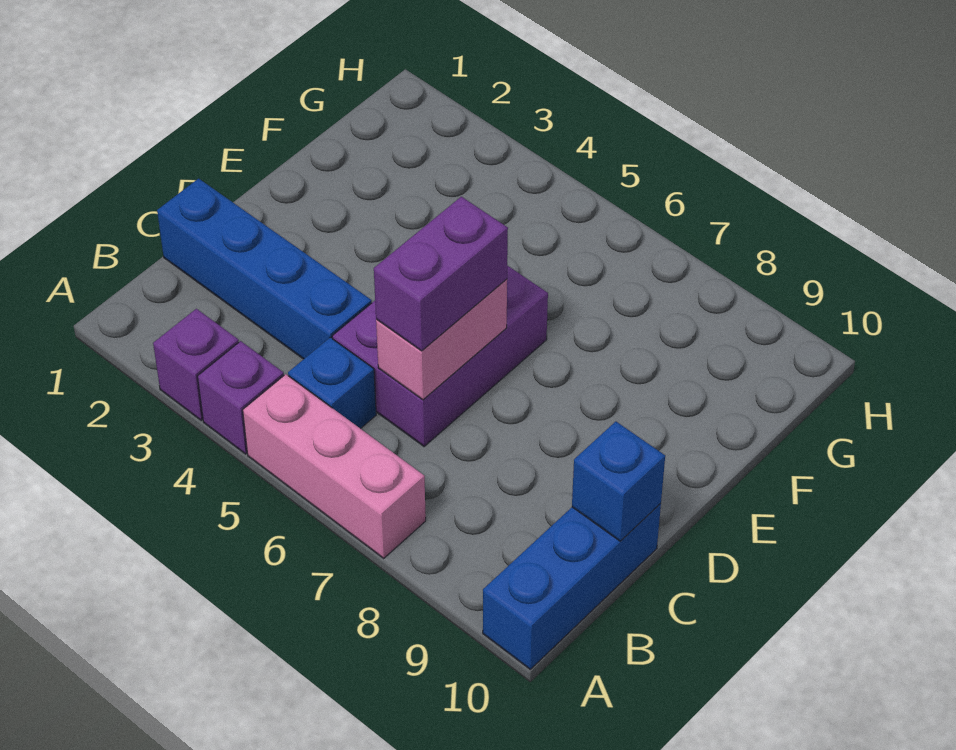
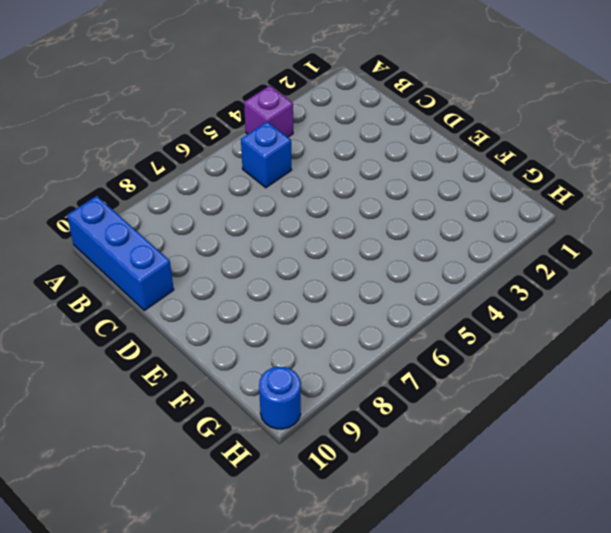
blue 1x1 round brick [259,367,301,429] -> none
none -> purple 1x1 brick [153,309,239,420]
none -> pink 1x3 brick [243,374,426,558]

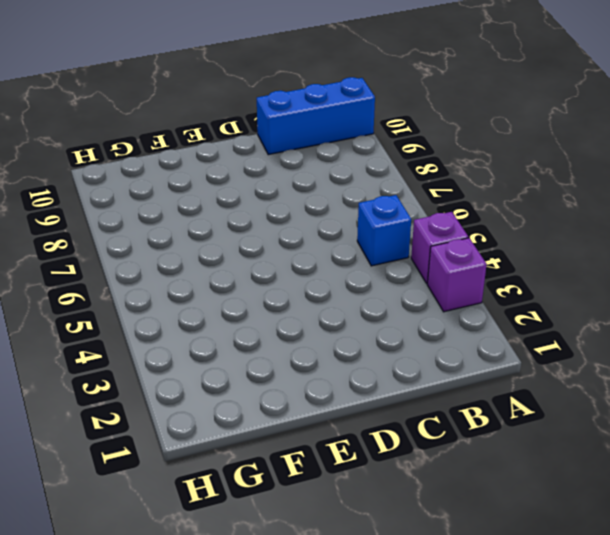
none -> pink 1x3 brick [243,374,426,558]
none -> blue 1x4 brick [157,179,372,359]

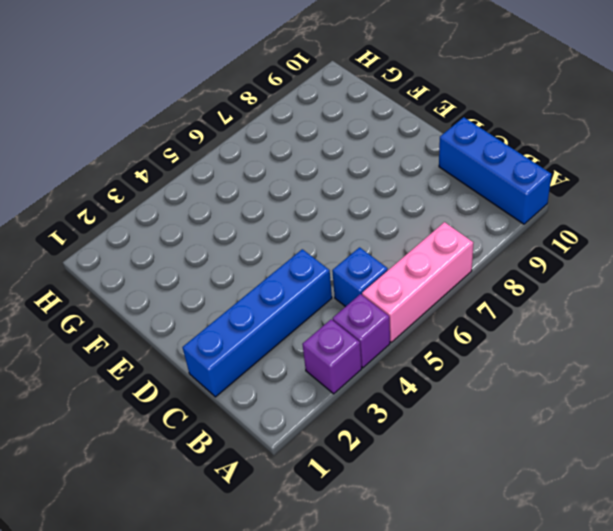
none -> purple 2x3 brick [332,265,548,447]
none -> pink 1x2 brick [376,279,507,400]

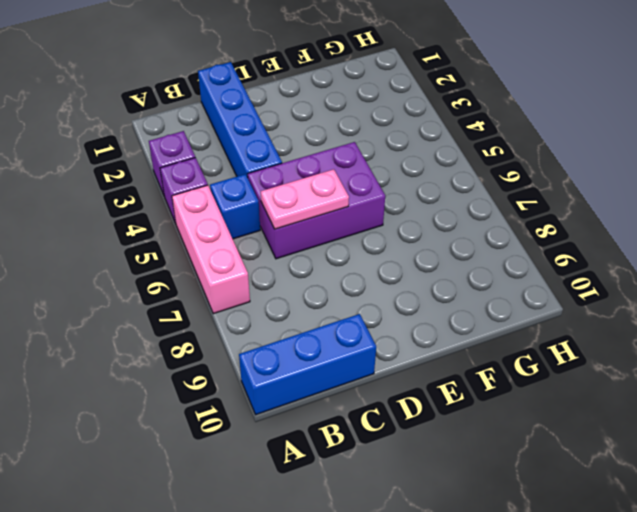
pink 1x2 plate [261,169,349,229] -> pink 1x2 brick [376,279,507,400]
none -> blue 1x1 brick [572,422,665,541]
none -> purple 1x2 brick [374,197,508,351]

